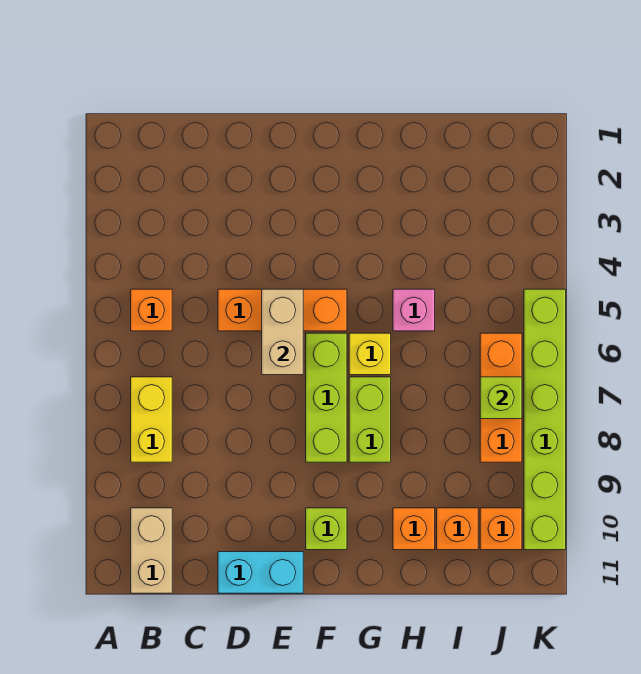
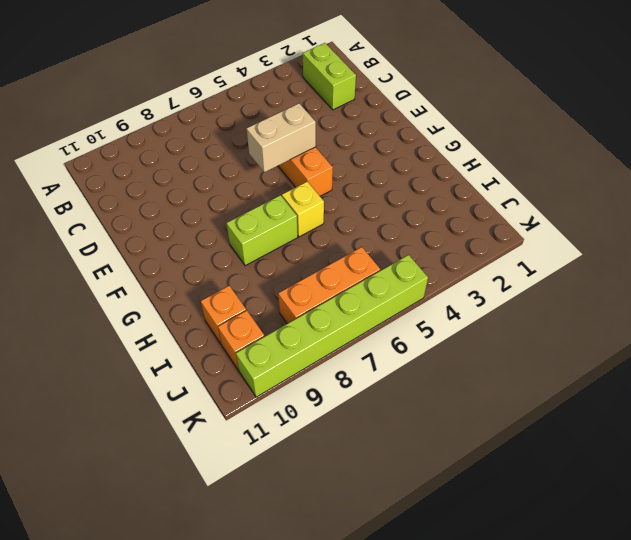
lime 1x2 brick [303,43,356,110] -> none
none -> orange 1x1 brick [131,289,172,331]
none -> yellow 1x2 brick [131,377,172,462]
none -> tan 1x2 brick [131,508,172,593]

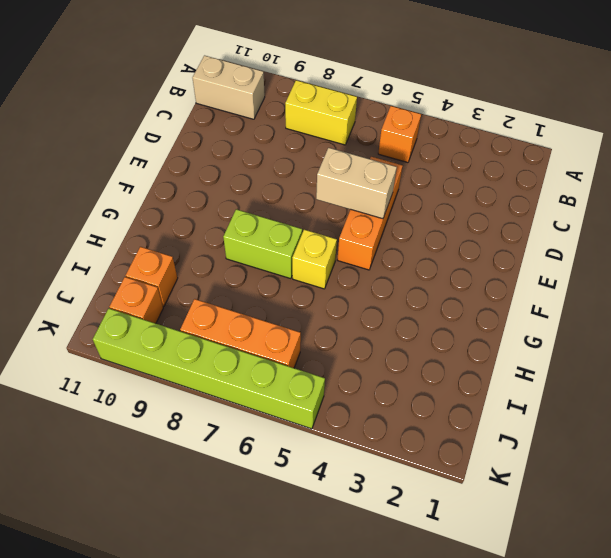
none -> cyan 1x2 brick [218,552,303,593]
none -> lime 1x3 brick [306,333,347,462]
none -> lime 1x1 brick [306,508,347,550]

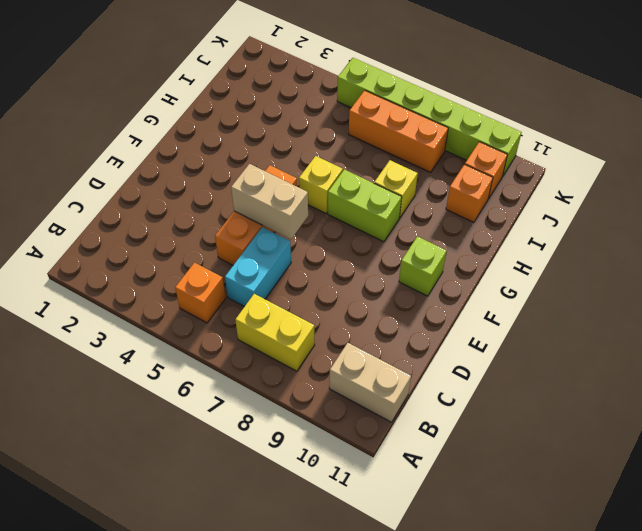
cyan 1x2 brick [225,227,291,307] -> cyan 1x2 brick moved to [218,552,303,593]
yellow 1x1 brick [374,160,418,218] -> none
none -> lime 1x3 brick [306,333,347,462]
none -> pink 1x1 brick [393,289,435,331]
none -> orange 1x1 brick [393,508,435,550]

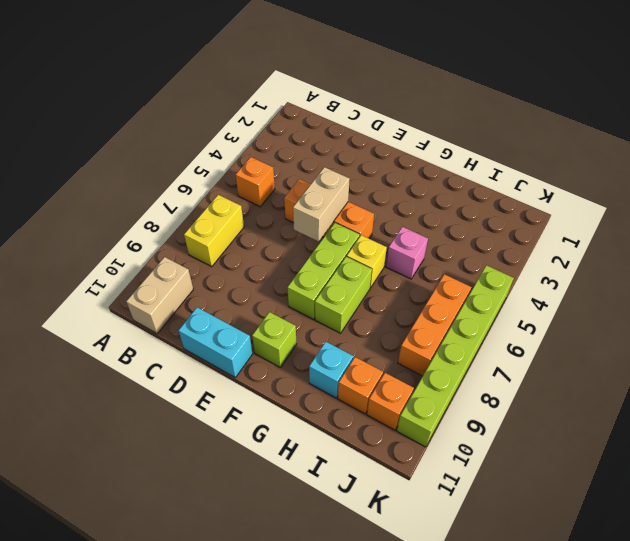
cyan 1x1 brick [309,342,353,398] -> orange 1x1 brick [393,508,435,550]
none -> lime 1x1 brick [480,377,522,419]

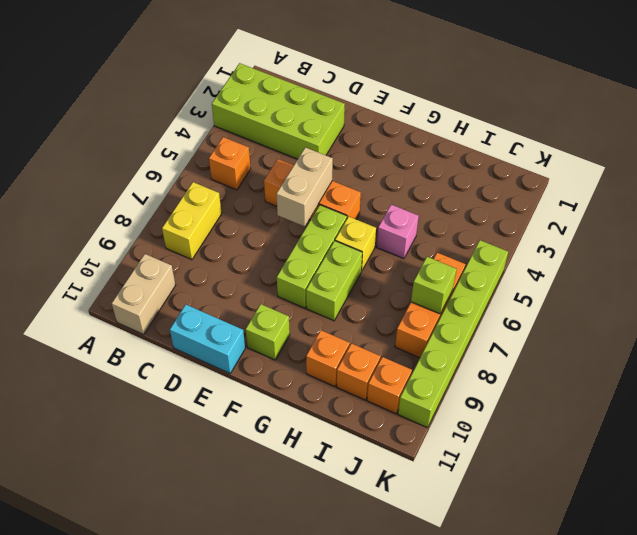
lime 2x4 brick [212,63,345,159] -> none

